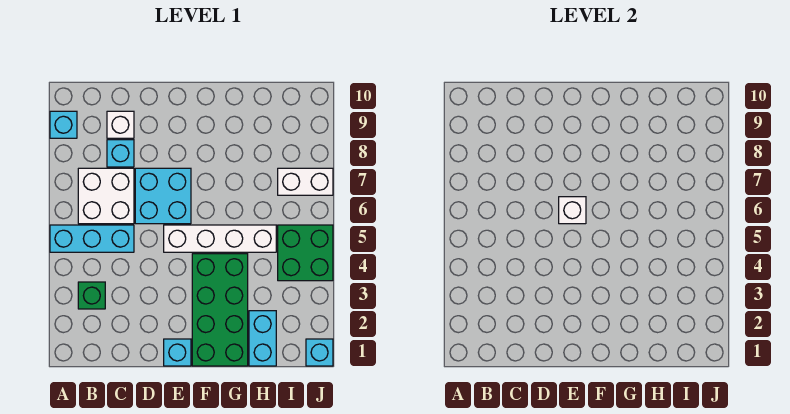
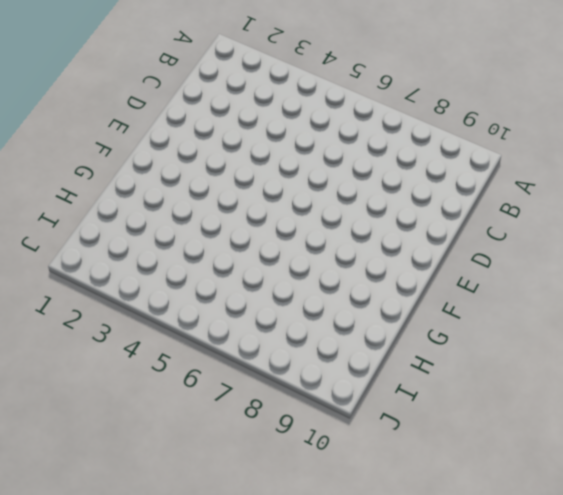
none -> cyan 1x3 brick [50,225,134,252]
none -> cyan 1x1 brick [50,111,77,138]
none -> green 1x1 brick [78,282,105,309]

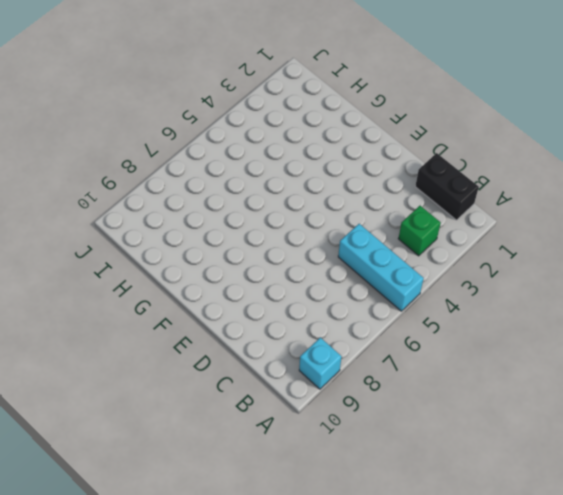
black 1x2 brick [415,153,479,220] -> none
none -> white 2x2 brick [78,168,134,224]
none -> cyan 1x1 brick [107,140,134,167]
none -> white 1x1 brick [107,111,134,138]

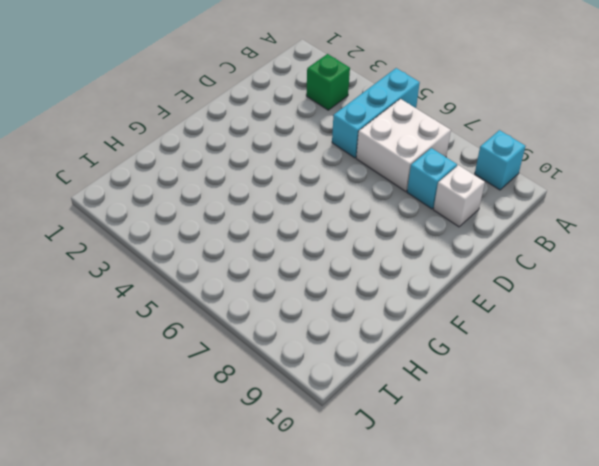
none -> cyan 2x2 brick [135,168,191,224]
none -> cyan 1x1 brick [164,339,191,366]
none -> white 1x4 brick [164,225,276,252]

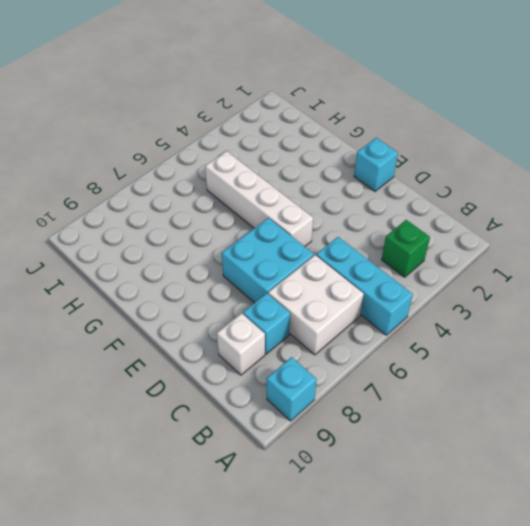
none -> green 2x4 brick [192,254,248,366]
none -> cyan 1x2 brick [249,311,276,366]
none -> green 2x2 brick [278,225,333,281]

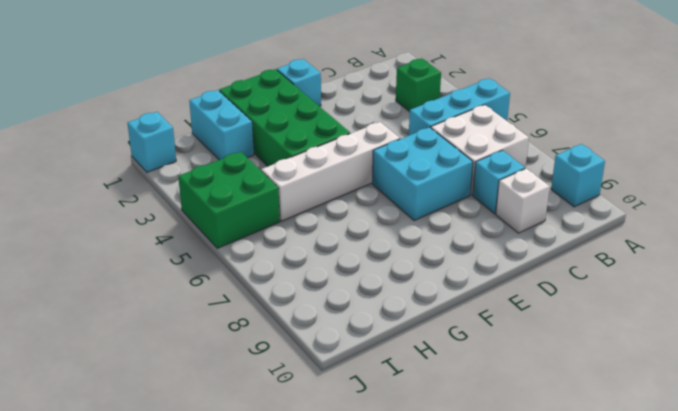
none -> white 1x2 brick [278,168,333,195]
none -> white 1x1 brick [559,197,586,224]

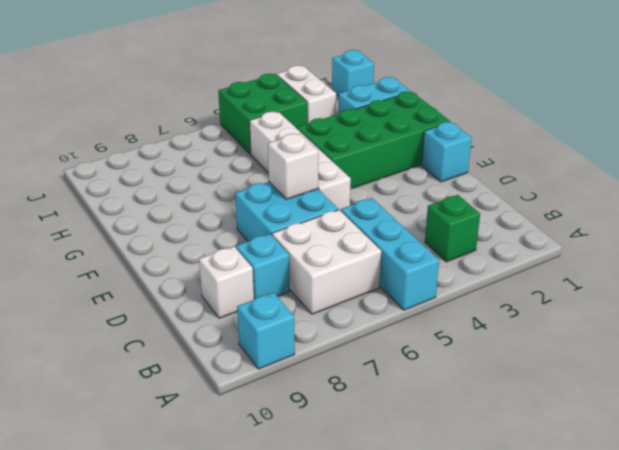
white 1x2 brick [277,66,336,124] -> white 1x2 brick moved to [278,168,333,195]

